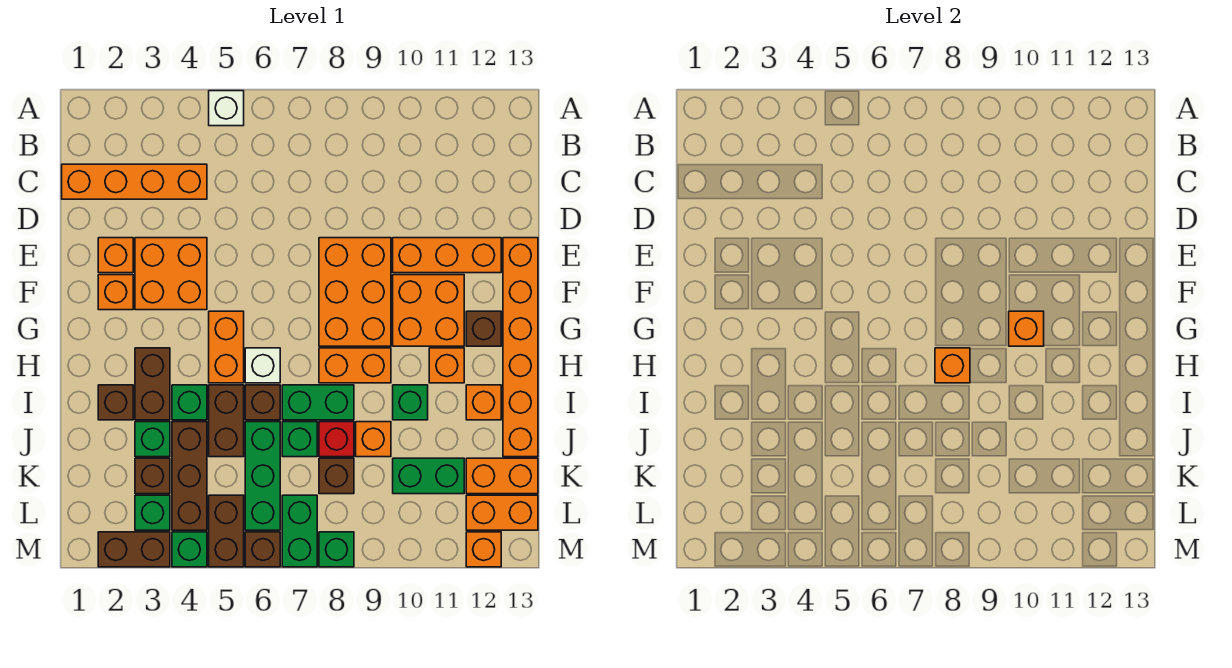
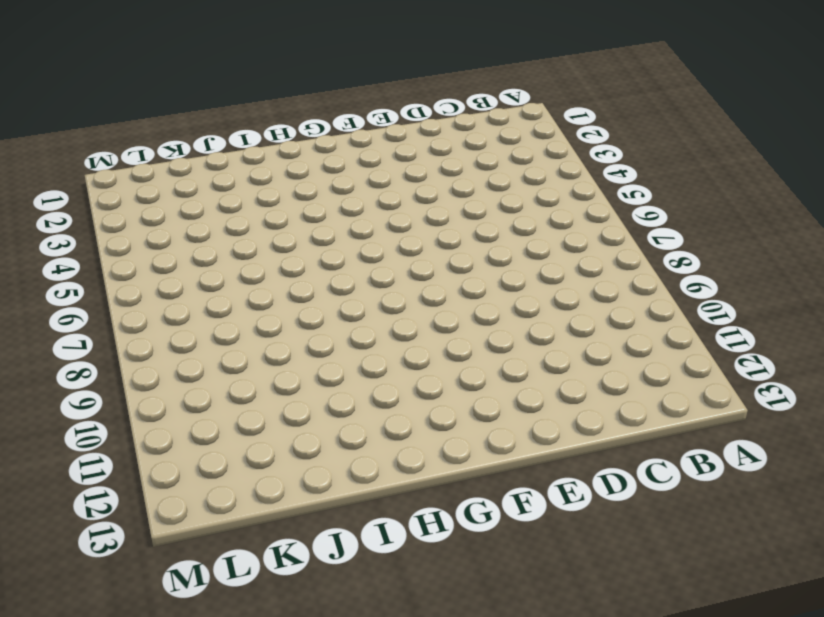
none -> white 1x1 brick [209,91,244,126]
none -> orange 1x4 brick [62,164,207,199]
none -> orange 1x1 brick [98,238,133,273]
none -> orange 2x2 brick [135,238,207,310]

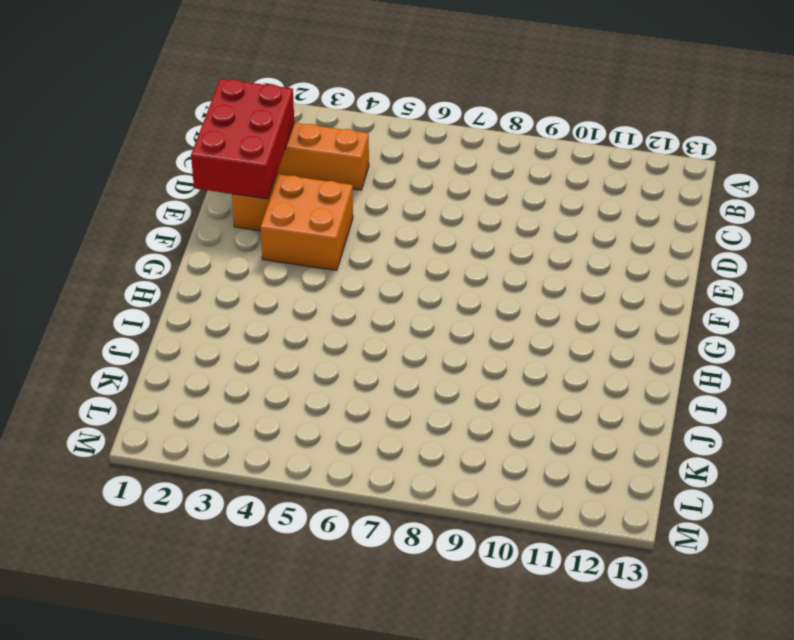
red 2x3 brick [191,79,294,199] -> none
none -> white 1x1 brick [209,91,244,126]
none -> orange 2x3 brick [319,238,391,346]
none -> orange 1x3 brick [393,238,501,273]
none -> orange 1x6 brick [503,238,538,457]

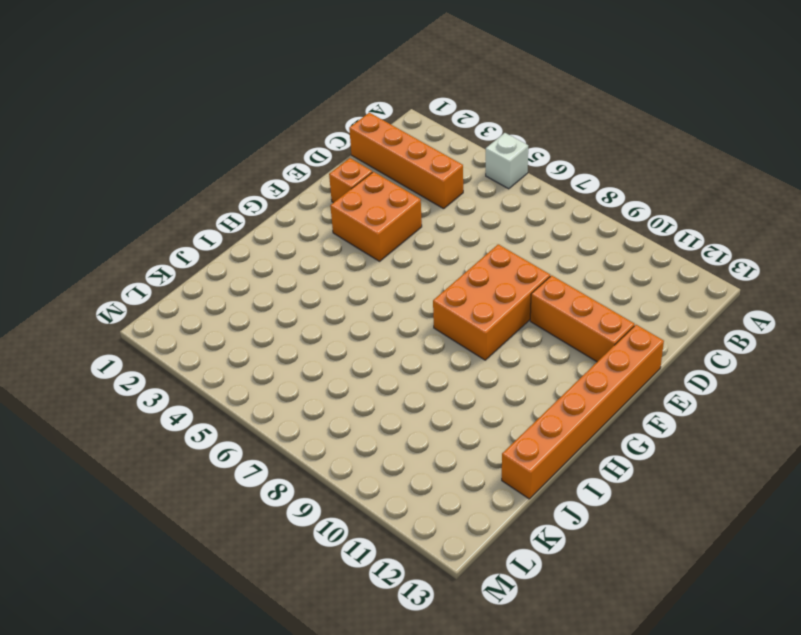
none -> orange 1x1 brick [98,275,133,310]
none -> orange 2x2 brick [393,275,464,346]
none -> orange 1x2 brick [209,311,244,383]
none -> brown 1x1 brick [466,311,501,346]

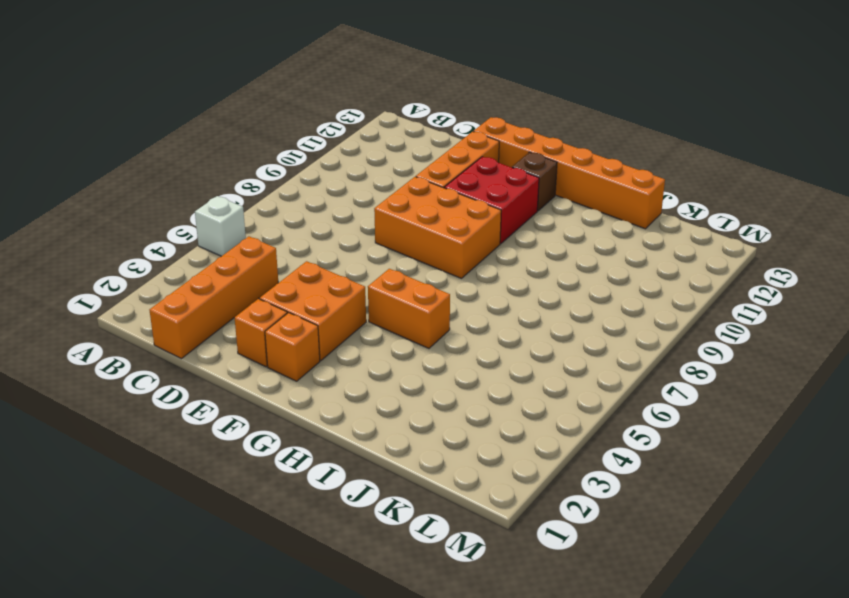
red 2x2 brick [444,157,539,244] -> orange 2x2 brick [393,275,464,346]
none -> brown 1x2 brick [135,348,170,420]
none -> white 1x1 brick [245,348,280,383]
none -> orange 1x2 brick [319,348,391,383]
none -> orange 1x1 brick [429,348,464,383]

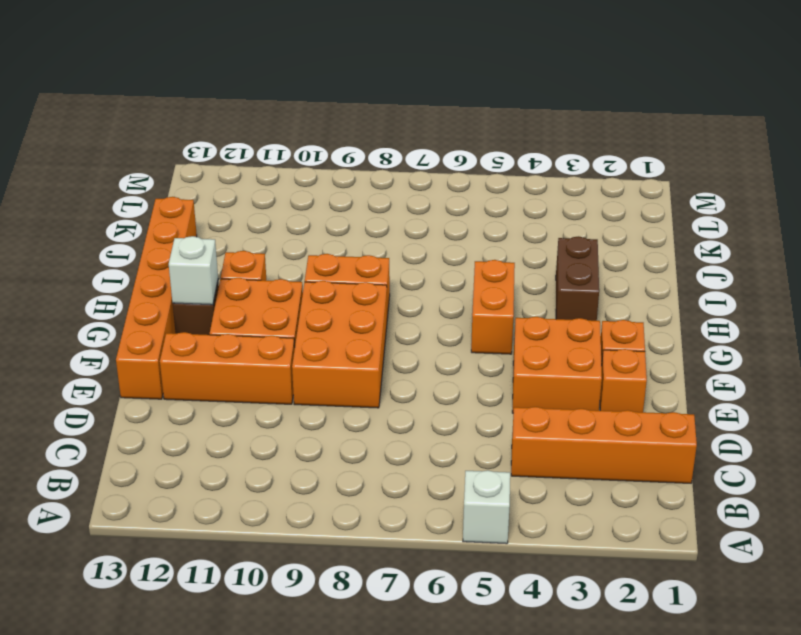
white 1x1 brick [169,236,218,305] -> white 1x1 brick moved to [245,348,280,383]
none -> brown 1x1 brick [98,385,133,420]
none -> green 1x1 brick [172,385,207,420]
none -> brown 1x2 brick [209,385,244,457]
none -> brown 1x1 brick [245,385,280,420]

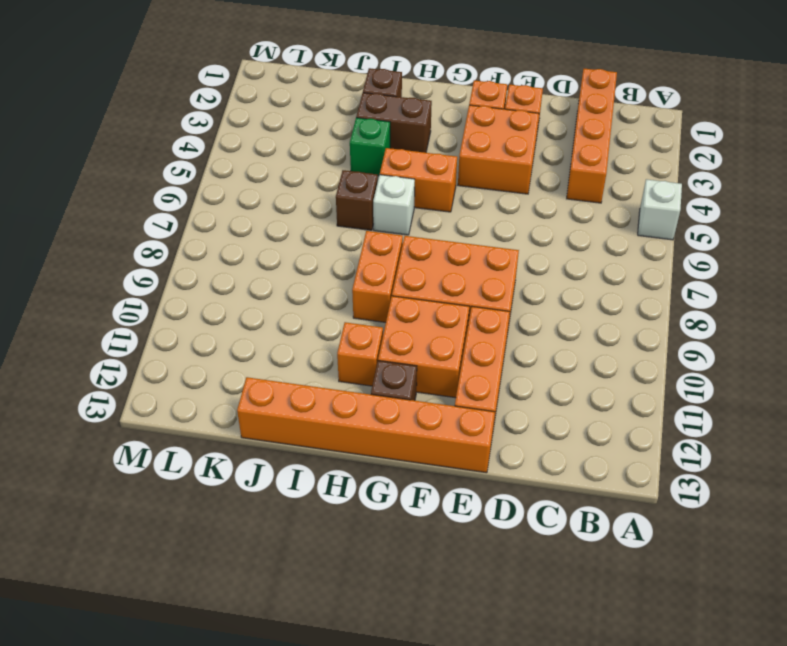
none -> brown 1x2 brick [209,385,244,457]
none -> green 1x2 brick [282,385,354,420]
none -> green 1x1 brick [393,385,428,420]
none -> orange 1x1 brick [466,385,501,420]

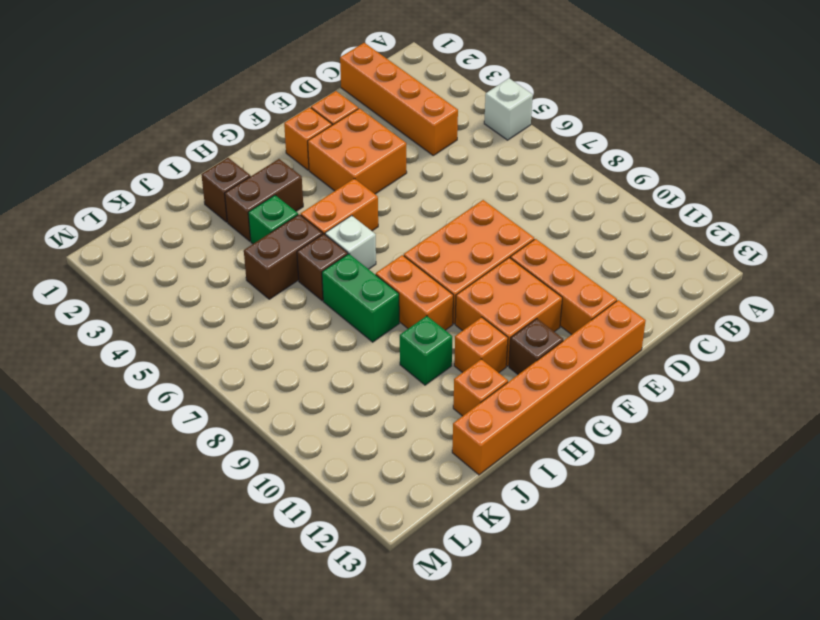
none -> green 1x1 brick [135,422,170,457]
none -> brown 1x3 brick [172,422,207,530]
none -> green 1x3 brick [245,422,280,530]
none -> green 1x1 brick [282,422,317,457]

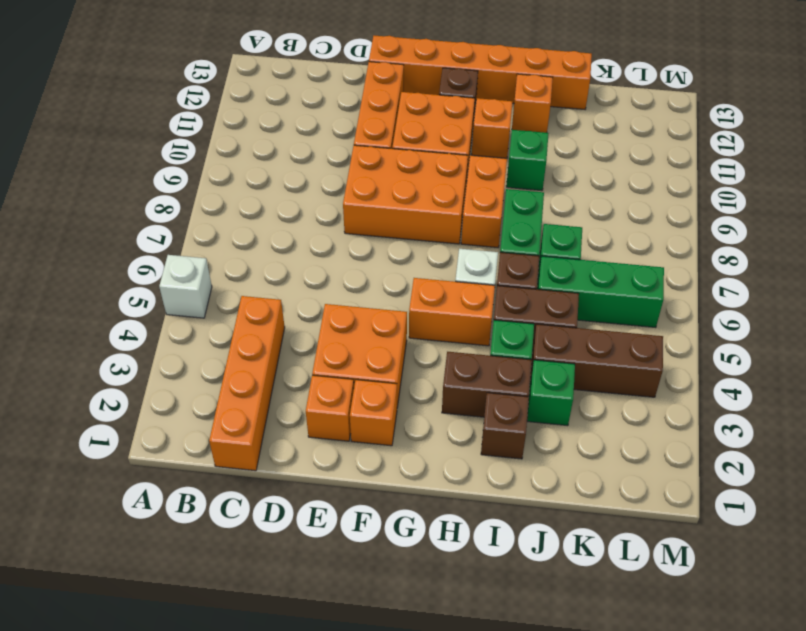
none -> red 1x1 brick [319,422,354,457]
none -> orange 1x1 brick [356,422,391,457]
none -> brown 1x1 brick [135,458,170,494]
none -> brown 1x1 brick [319,458,354,494]

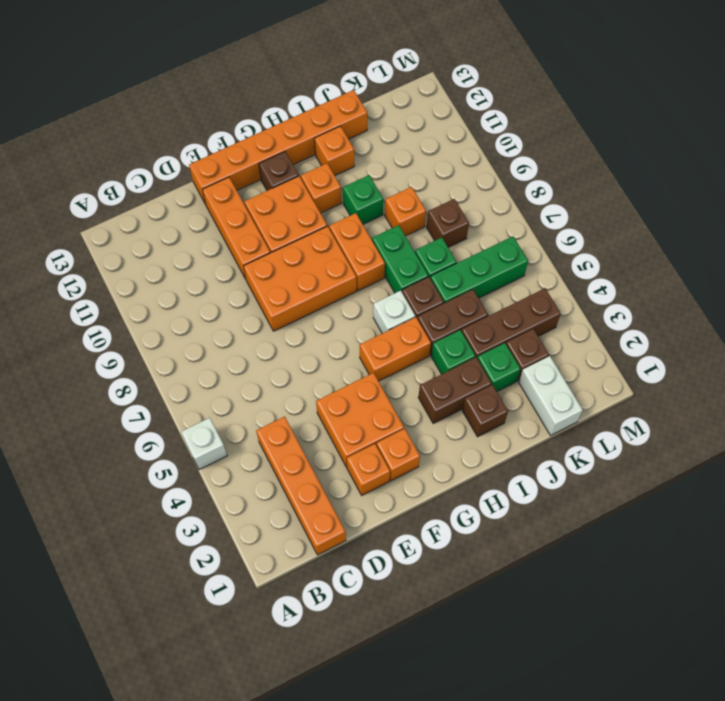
white 1x2 brick [519,356,583,435] -> none
none -> red 1x1 brick [319,422,354,457]
none -> green 1x2 brick [393,458,464,494]
none -> orange 1x2 brick [466,458,538,494]
none -> green 1x1 brick [135,495,170,530]

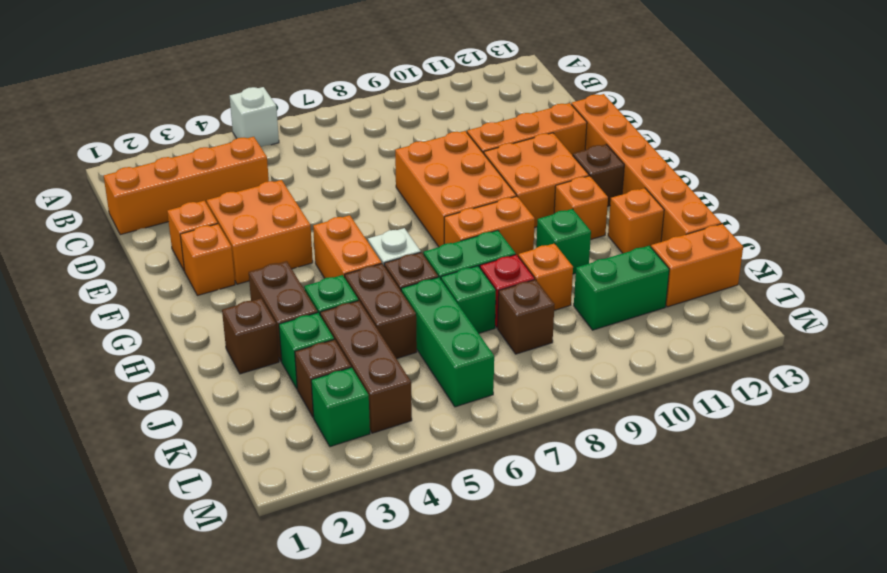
none -> brown 1x2 brick [209,495,244,567]
none -> green 1x2 brick [282,495,317,567]
none -> orange 1x2 brick [466,495,538,530]
none -> brown 1x2 brick [98,532,170,567]

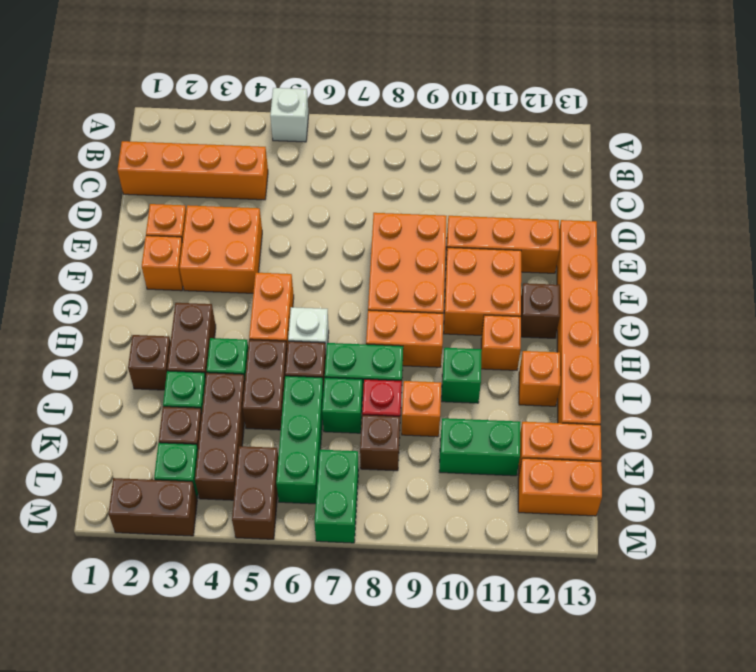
none -> green 1x1 brick [172,532,207,567]
none -> brown 1x1 brick [245,532,280,567]
none -> green 1x1 brick [319,532,354,567]
none -> orange 1x1 brick [466,532,501,567]

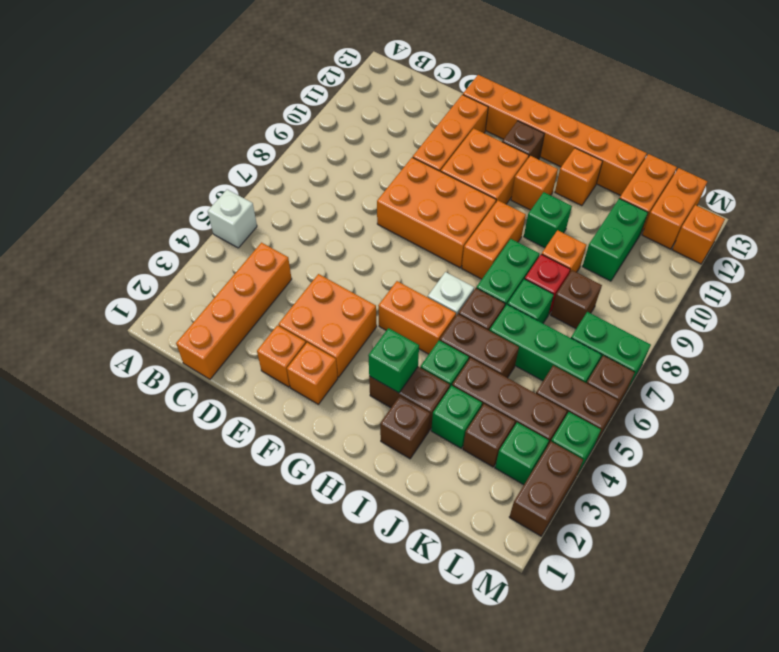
green 1x1 brick [368,328,419,393] -> green 1x1 brick moved to [319,532,354,567]
none -> orange 1x1 brick [1009,311,1044,346]
none -> orange 1x1 brick [935,348,970,383]

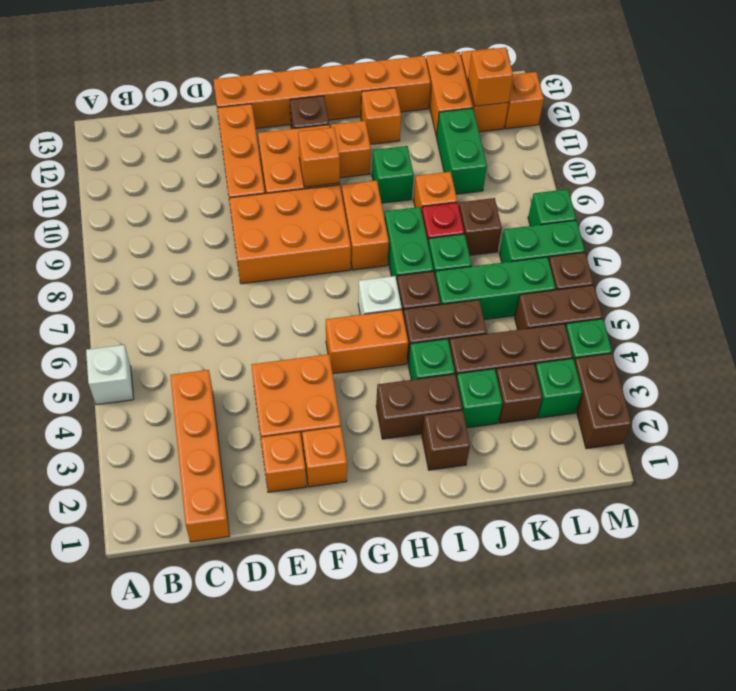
orange 1x1 brick [468,47,513,106] -> orange 1x1 brick moved to [935,348,970,383]

